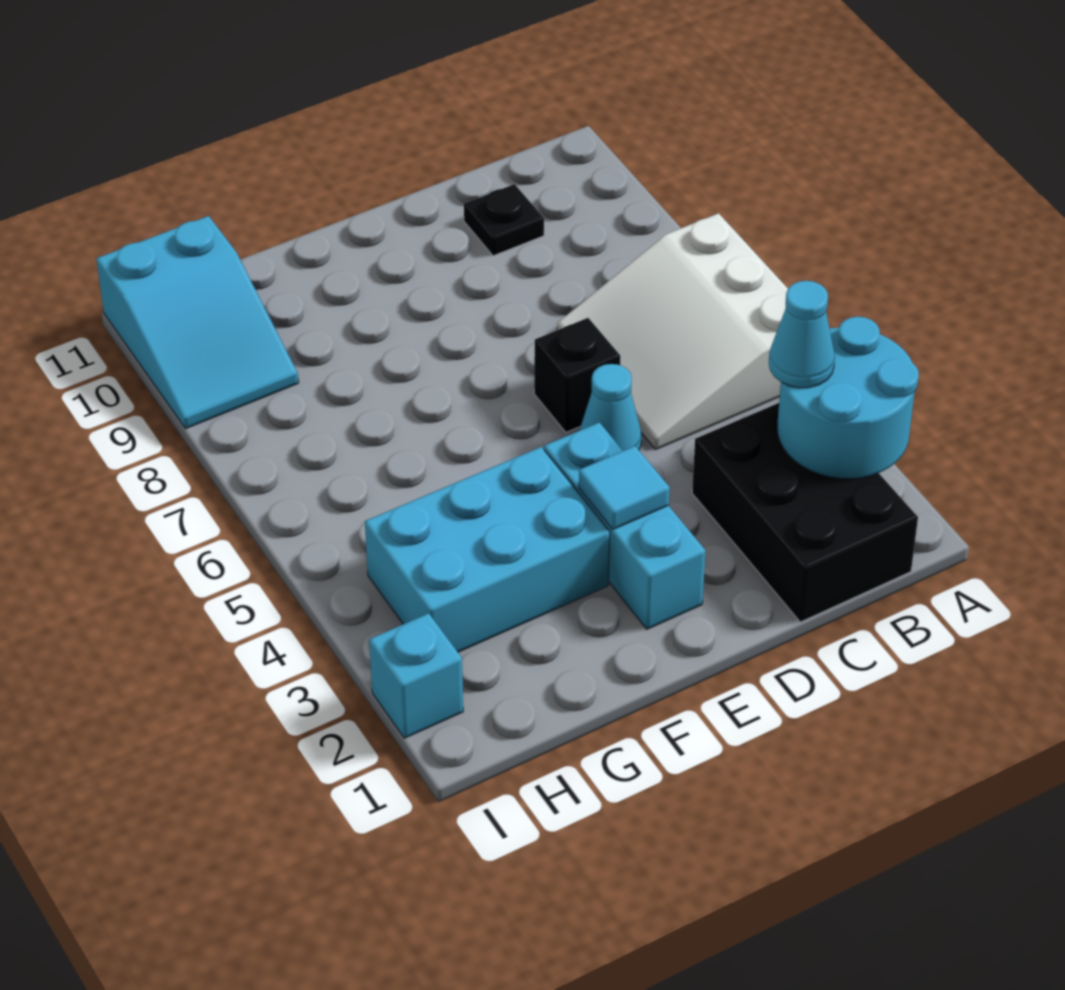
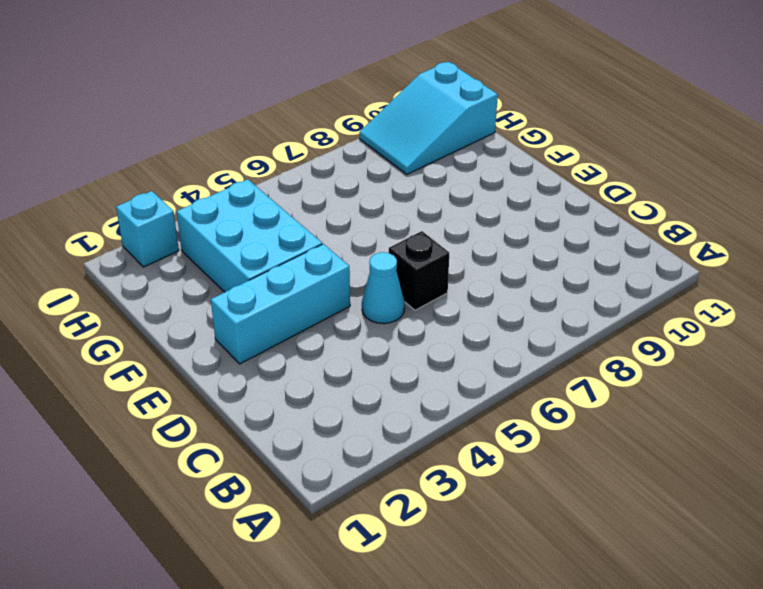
none -> white 3x3 slope [557,213,788,449]
none -> black 2x3 brick [692,403,918,622]
none -> black 1x1 plate [464,184,544,256]

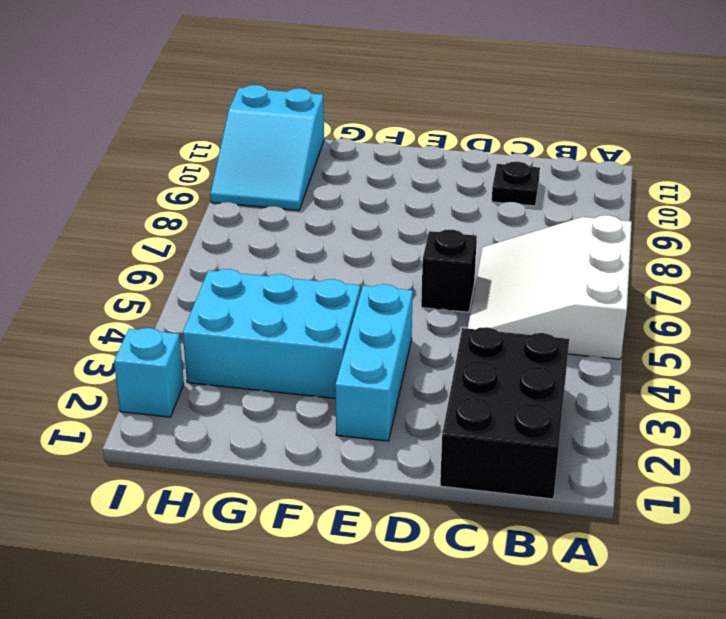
none -> cyan 1x1 cone [579,364,641,451]
none -> cyan 2x2 round brick [777,317,919,479]
none -> cyan 1x1 tile [579,446,670,529]

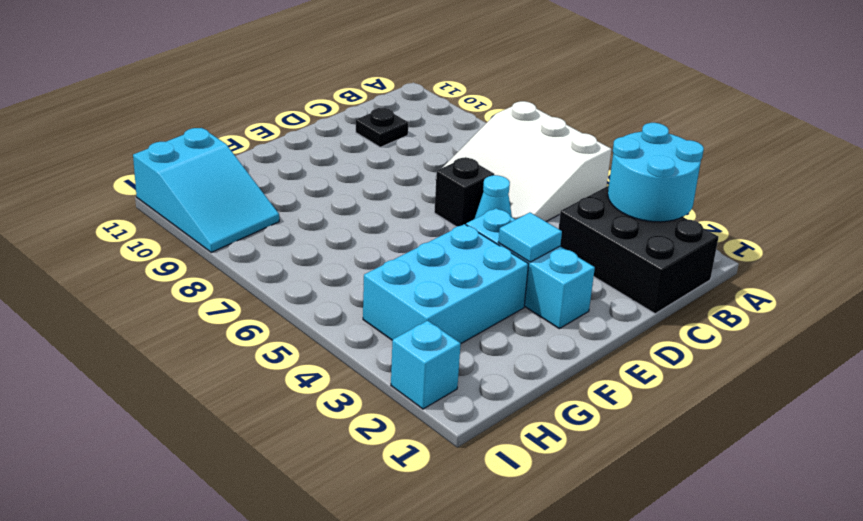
none -> cyan 1x1 cone [769,281,835,388]

